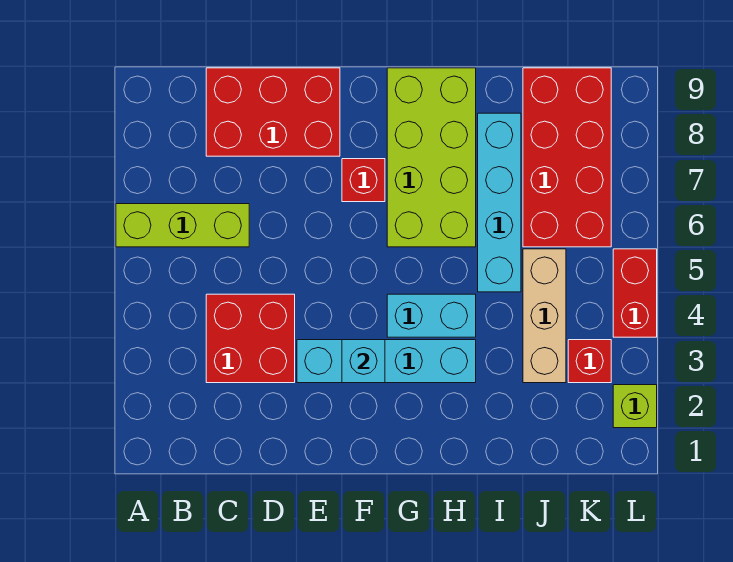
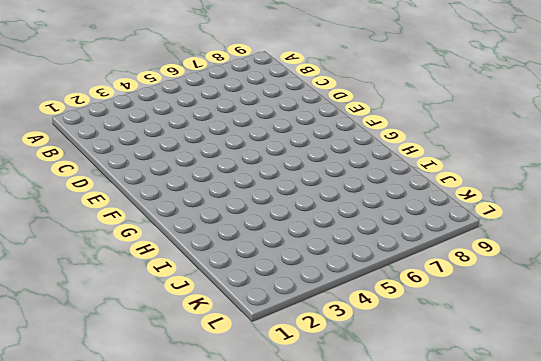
none -> lime 1x3 brick [116,204,249,247]
none -> red 2x2 brick [206,294,295,383]
none -> red 2x3 brick [206,68,340,156]

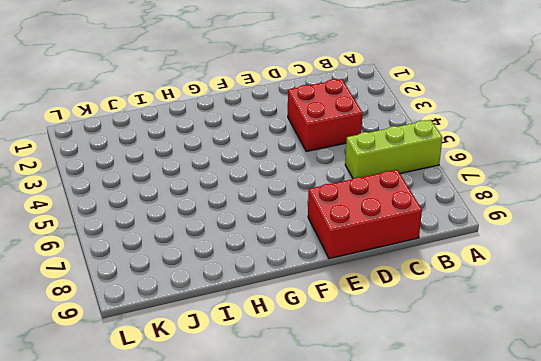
none -> cyan 1x4 brick [297,340,476,383]
none -> red 1x1 brick [342,159,385,202]
none -> cyan 1x2 brick [387,294,476,337]

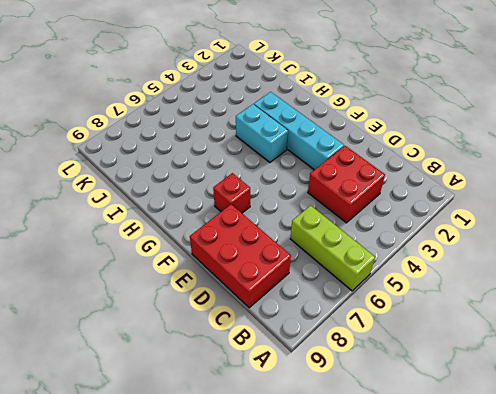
none -> lime 2x4 brick [387,68,476,247]
none -> cyan 1x4 brick [478,113,521,292]
none -> tan 1x3 brick [523,249,566,383]

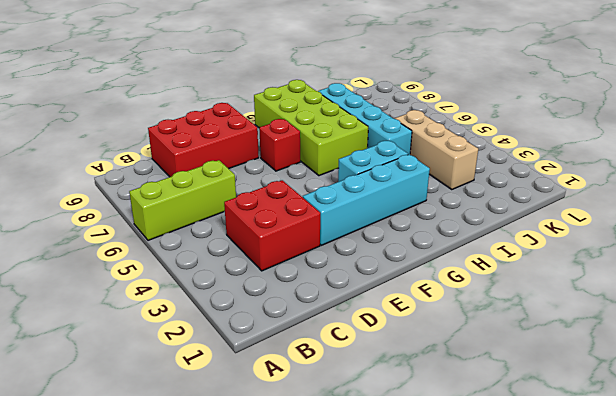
none -> red 2x4 brick [523,68,611,247]
none -> red 1x1 brick [568,340,611,383]
none -> lime 1x1 brick [613,385,657,428]

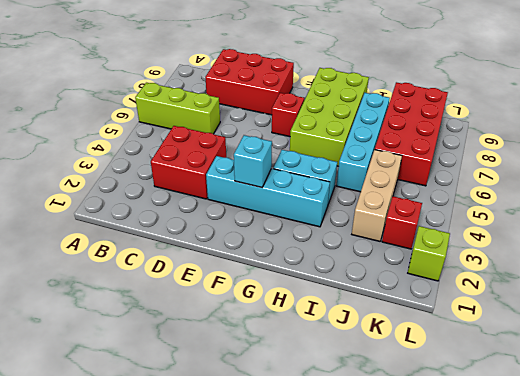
none -> red 1x2 brick [613,249,657,337]

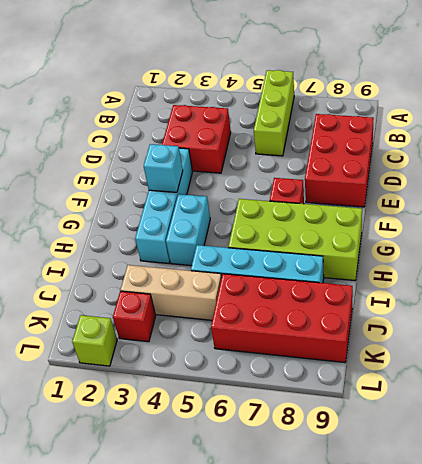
none -> red 1x2 brick [613,249,657,337]

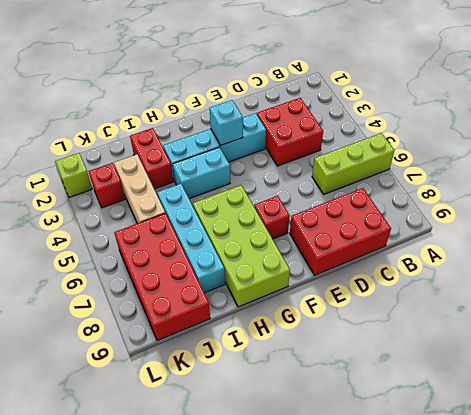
red 1x2 brick [130,128,173,189] -> red 1x2 brick moved to [613,249,657,337]

